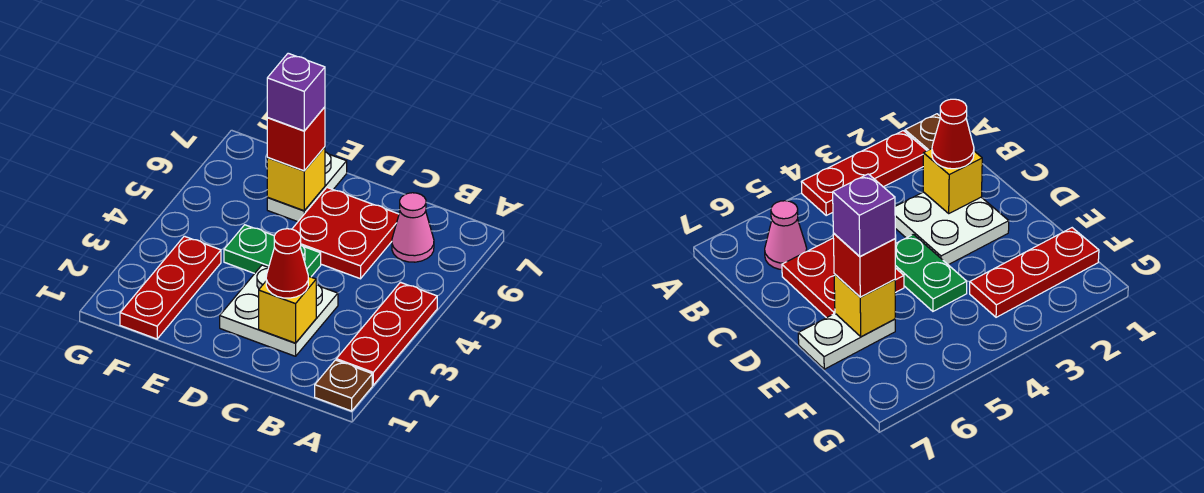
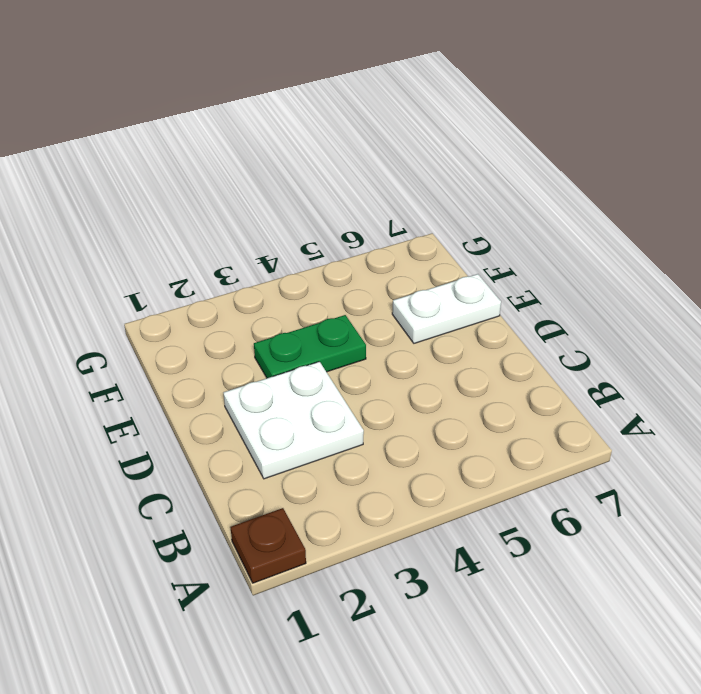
green 1x2 plate [254,315,366,378] -> green 1x2 plate turned to [224,225,321,277]
none -> red 1x3 plate [336,282,437,385]
none -> pink 1x1 cone [392,193,434,262]
none -> red 2x2 plate [292,188,399,279]

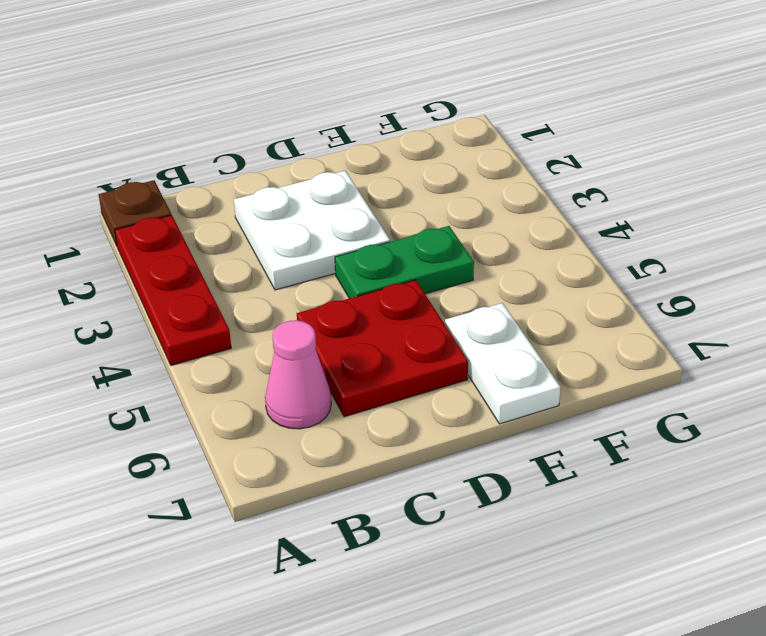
none -> red 1x3 plate [120,236,221,339]
none -> yellow 1x1 brick [259,276,316,343]
none -> yellow 1x1 brick [267,147,325,211]

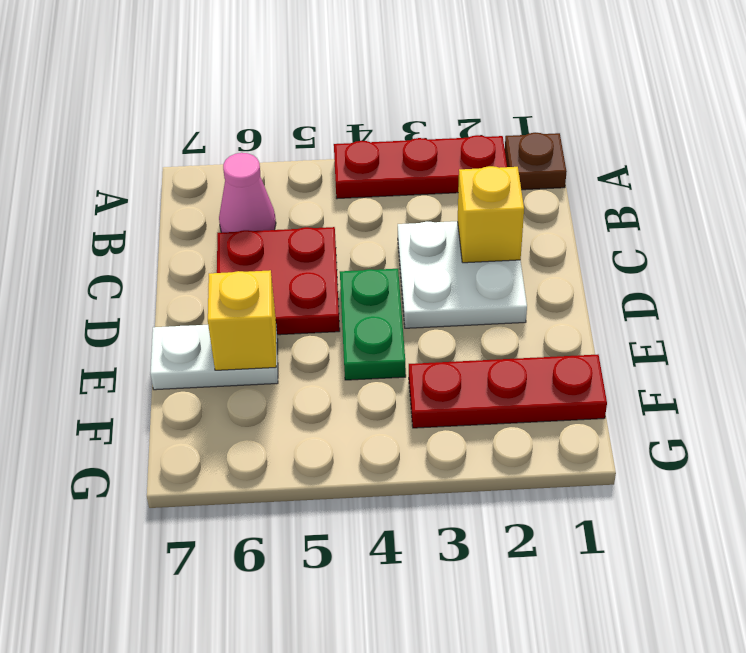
none -> red 1x1 cone [266,229,308,298]
none -> red 1x1 brick [267,107,325,171]
none -> purple 1x1 brick [267,53,325,131]

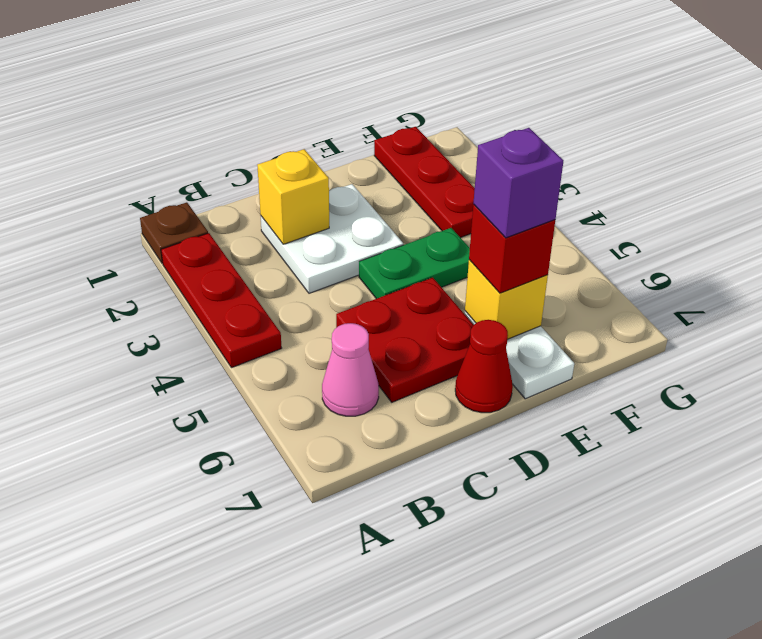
red 1x1 cone [455,320,513,413] -> red 1x1 cone moved to [266,229,308,298]

